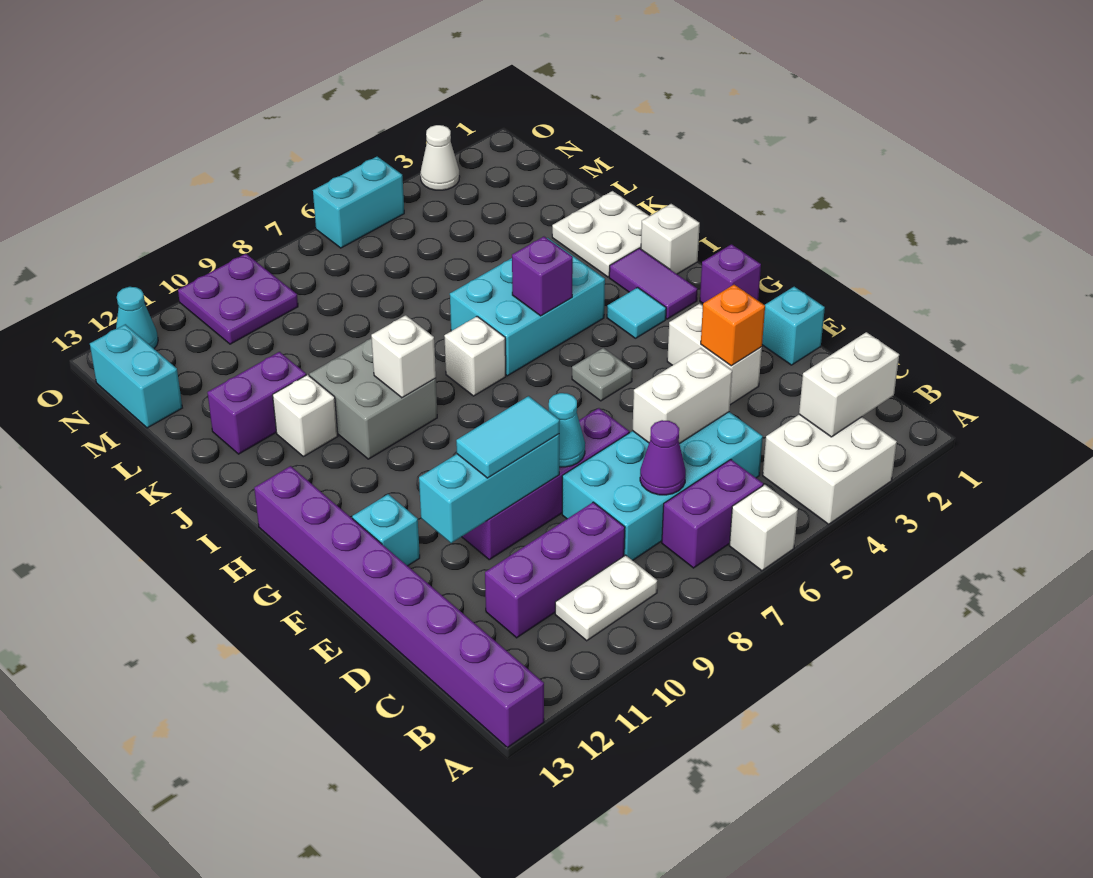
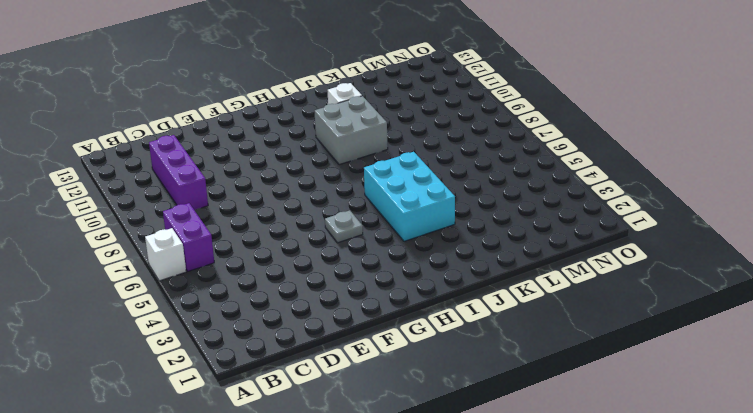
none -> white 2x2 brick [763,414,897,524]
none -> purple 1x8 brick [254,466,544,748]
none -> white 1x2 plate [555,555,657,641]
none -> cyan 2x4 brick [562,412,763,560]

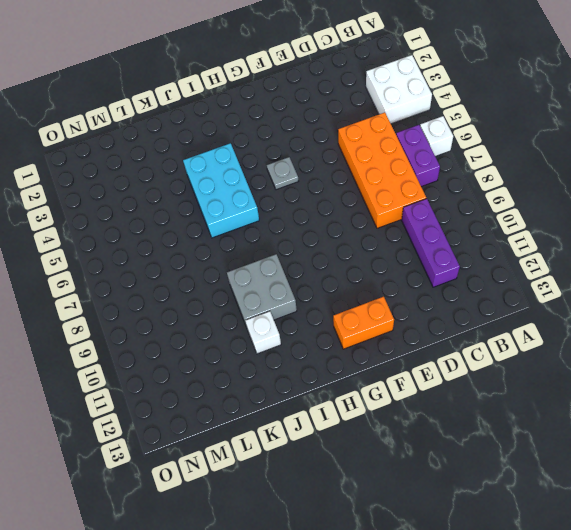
orange 2x4 brick [338,112,426,228] -> cyan 2x4 brick [562,412,763,560]
orange 1x2 brick [333,297,394,349] -> cyan 1x1 brick [352,494,420,566]
none -> purple 1x8 brick [254,466,544,748]
none -> white 1x2 plate [555,555,657,641]
none -> cyan 1x1 brick [762,287,825,365]
none -> white 1x2 brick [667,304,762,405]

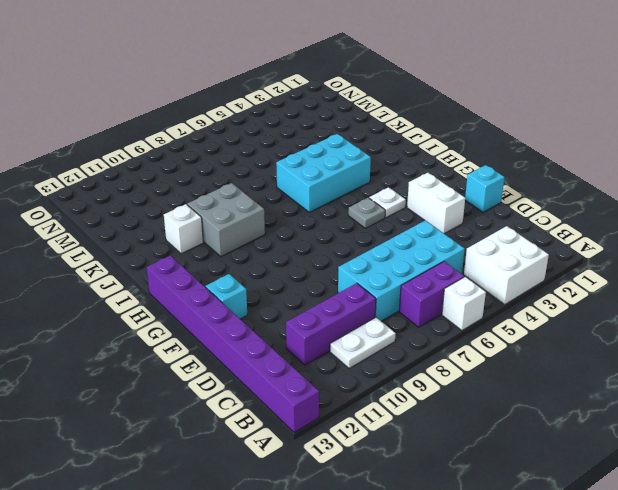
white 1x1 plate [369,187,406,218] -> none
none -> purple 1x4 brick [462,408,629,560]
none -> purple 1x1 brick [700,244,761,303]
none -> purple 1x2 tile [609,248,698,319]
none -> cyan 1x1 tile [607,287,666,338]

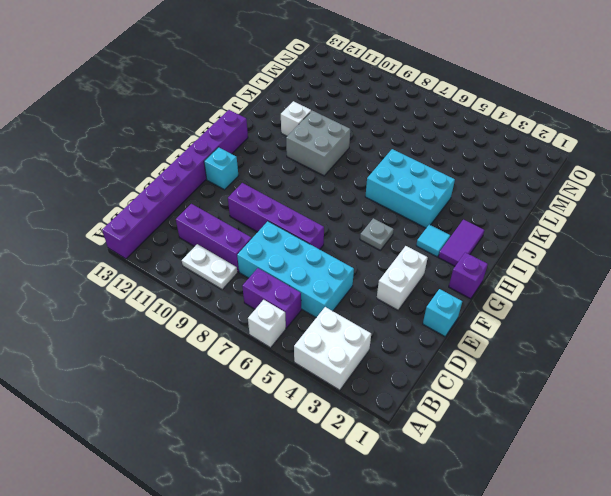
none -> white 1x1 brick [641,204,700,274]
none -> white 1x1 brick [444,316,506,396]
none -> white 2x2 plate [552,191,649,277]
none -> purple 1x2 brick [207,352,306,454]

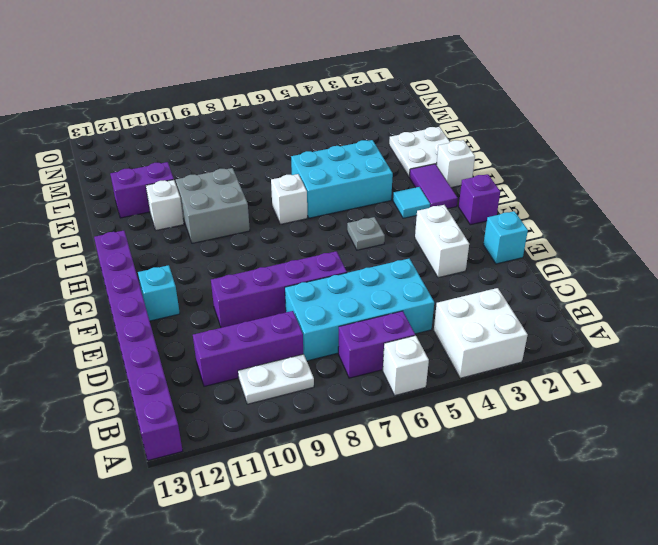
none -> cyan 1x2 brick [90,324,182,428]
none -> purple 2x2 plate [178,254,298,344]
none -> white 1x1 cone [420,125,460,190]
none -> cyan 1x2 brick [313,157,404,248]

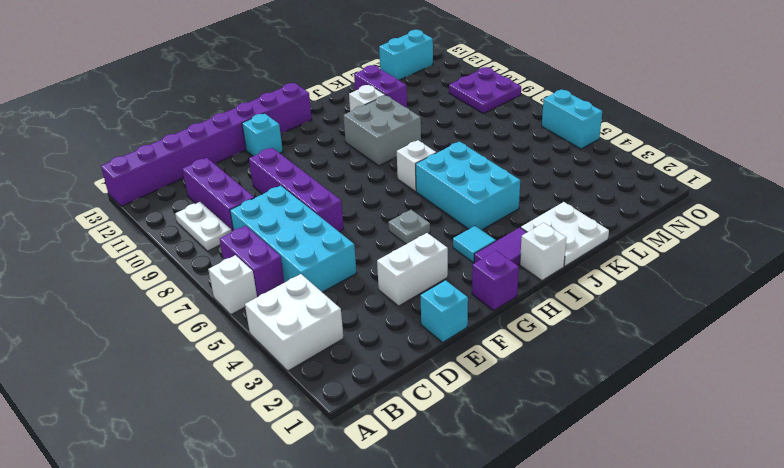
none -> white 1x1 cone [420,125,460,190]
none -> cyan 1x1 cone [116,287,158,349]
none -> white 1x2 brick [799,332,899,437]
none -> purple 1x1 cone [640,420,686,495]

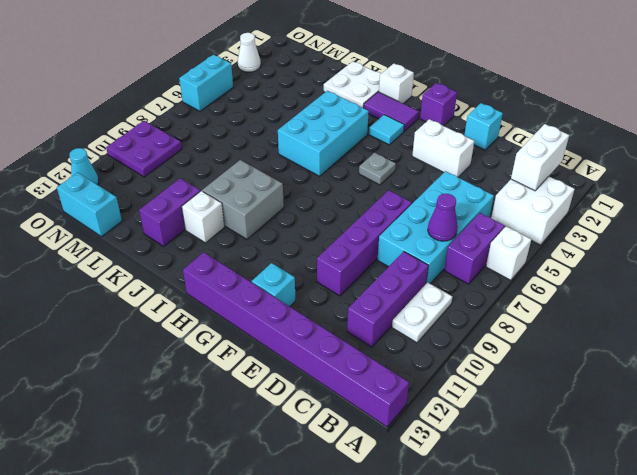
none -> white 1x1 brick [444,316,506,396]
none -> white 1x2 brick [632,348,732,444]
none -> orange 1x1 brick [701,285,765,366]
none -> cyan 1x1 cone [549,393,585,467]

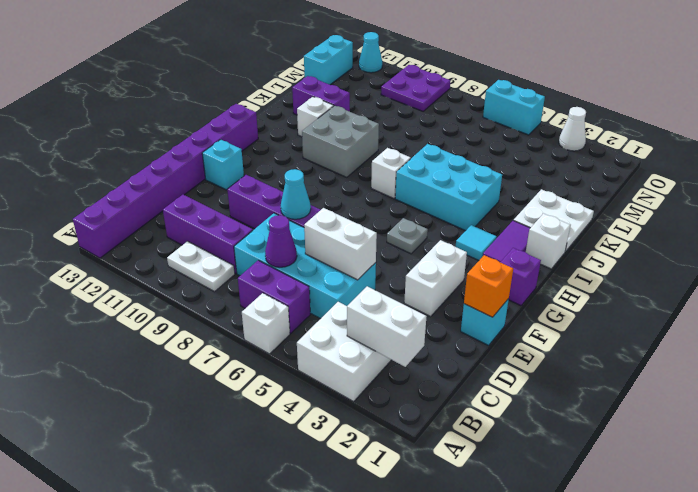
orange 1x1 brick [464,255,513,317] -> orange 1x1 brick moved to [701,285,765,366]
none -> cyan 1x3 brick [419,434,559,543]
none -> purple 1x1 brick [512,237,573,316]
none -> white 1x1 brick [371,315,436,398]
none -> cyan 1x2 tile [456,396,560,478]

